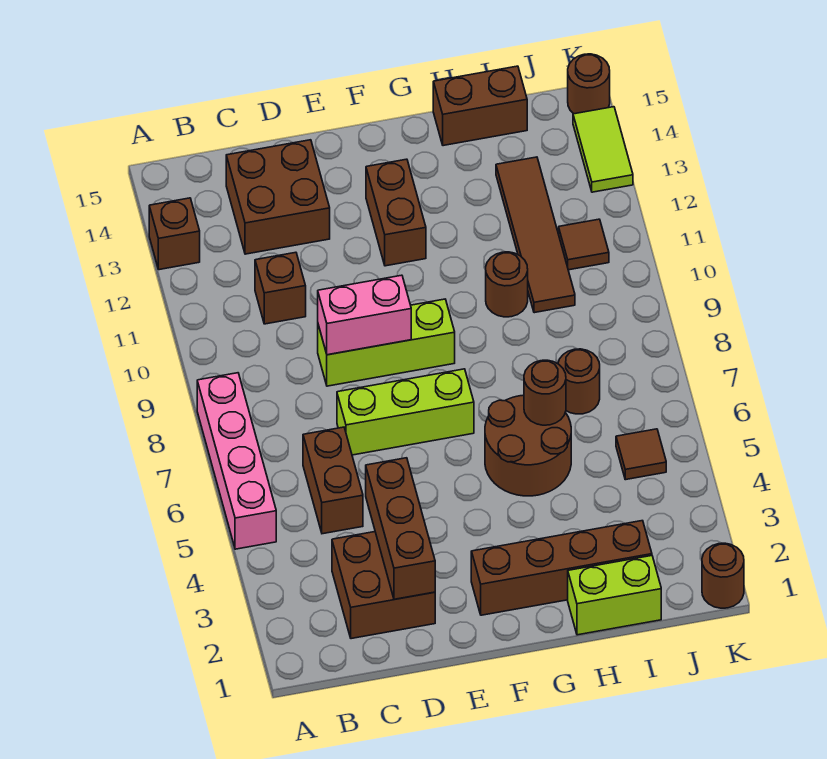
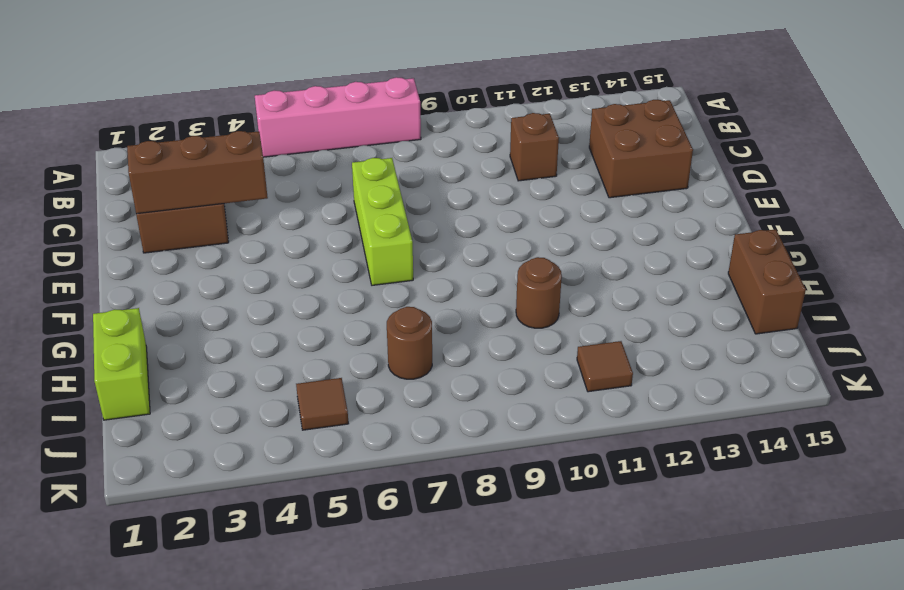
none -> brown 1x1 brick [149,198,200,270]
none -> brown 1x2 brick [303,427,363,534]
none -> lime 1x3 brick [318,299,455,386]

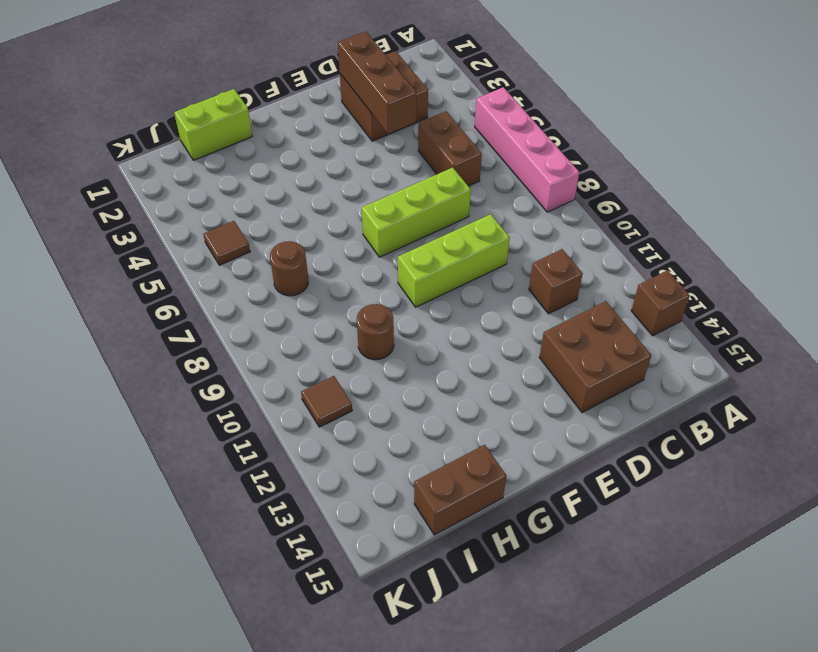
none -> brown 1x4 brick [471,521,652,615]
none -> brown 1x2 brick [366,159,426,266]
none -> brown 2x2 round brick [485,395,571,496]

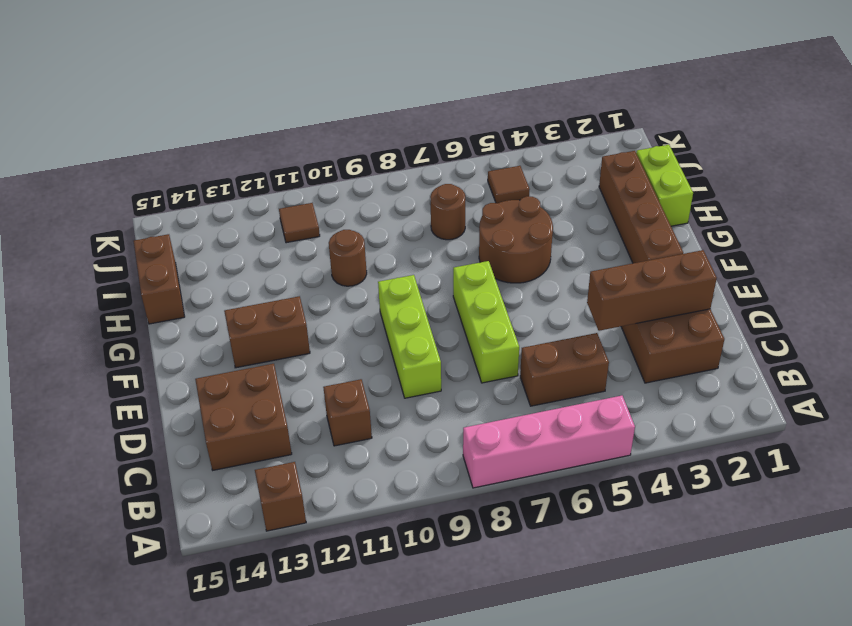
none -> brown 1x4 tile [496,157,575,313]
none -> brown 1x1 round brick [702,543,744,608]
none -> lime 1x2 tile [573,107,633,192]

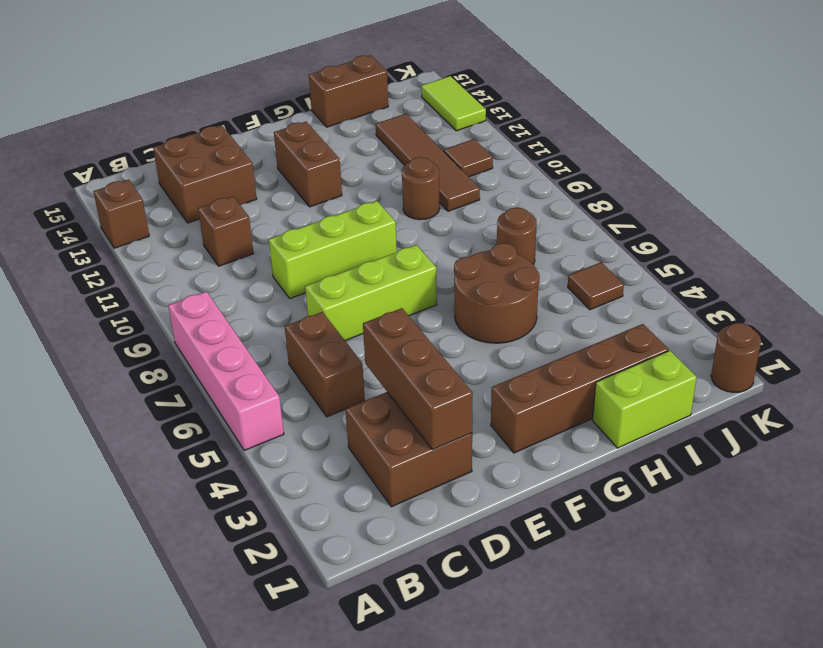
none -> brown 1x1 round brick [568,54,610,114]
none -> pink 1x2 brick [318,275,411,355]
none -> brown 1x1 round brick [524,360,566,425]

